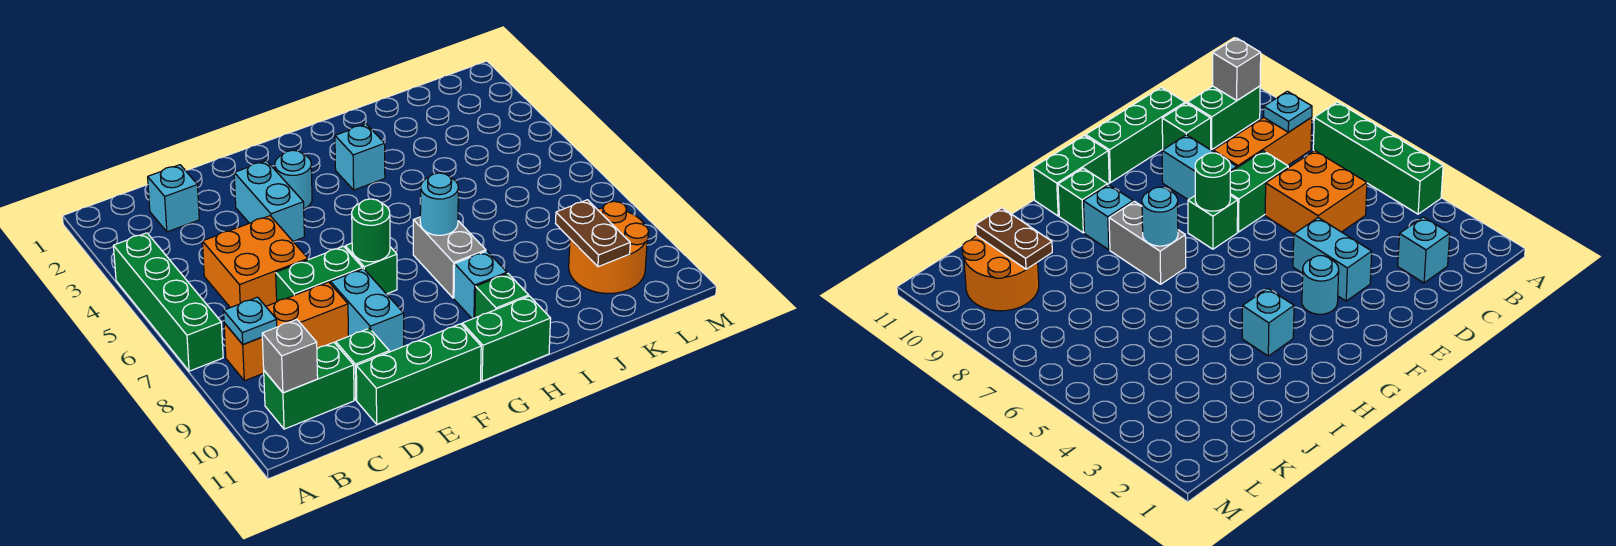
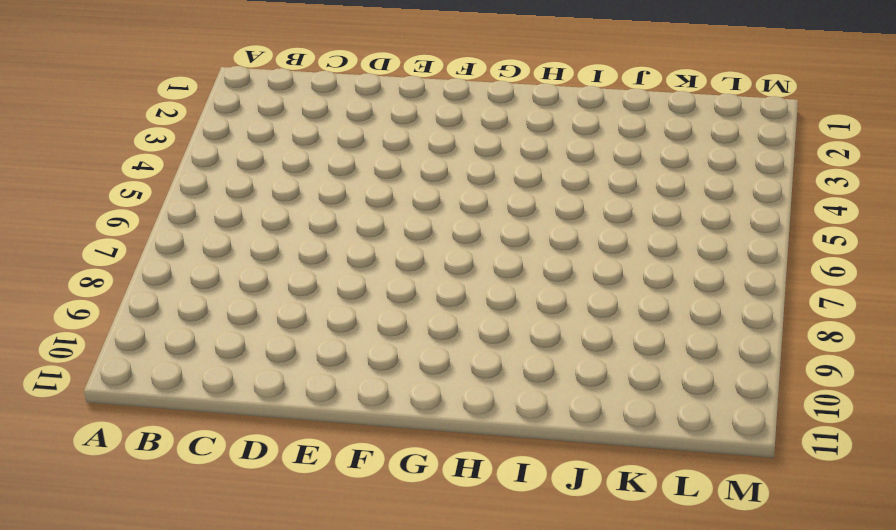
none -> green 1x4 brick [113,233,223,371]
none -> orange 1x3 brick [224,282,348,381]
none -> green 1x2 brick [264,342,354,429]

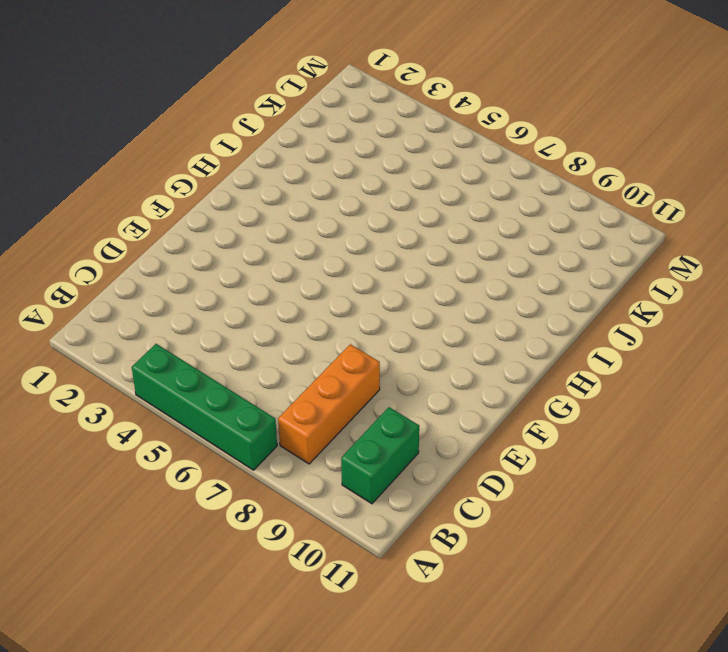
none -> cyan 1x1 brick [148,165,199,232]
none -> orange 2x2 brick [202,216,308,308]
none -> green 1x2 brick [276,246,363,301]

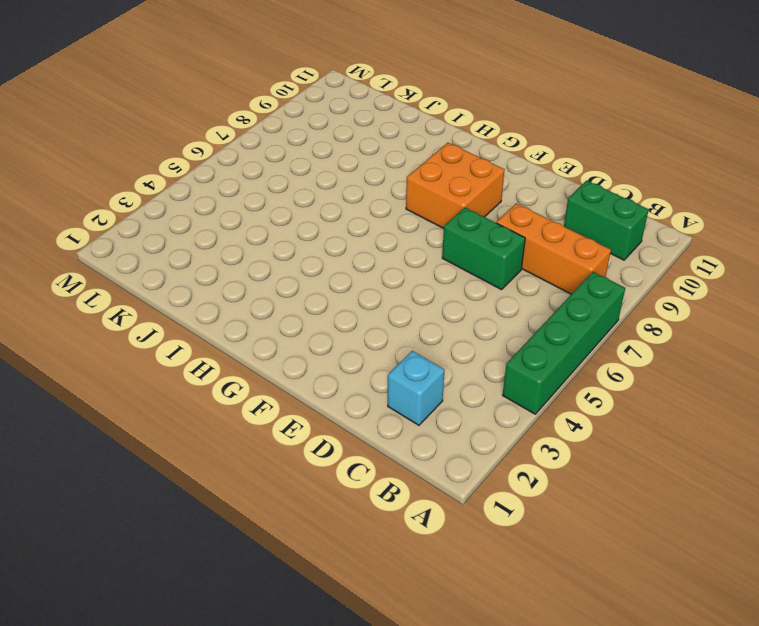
orange 2x2 brick [406,143,504,228] -> orange 2x2 brick moved to [202,216,308,308]
none -> green 1x1 brick [336,328,389,400]
none -> green 1x3 brick [356,324,481,424]
none -> cyan 1x2 brick [234,161,304,241]

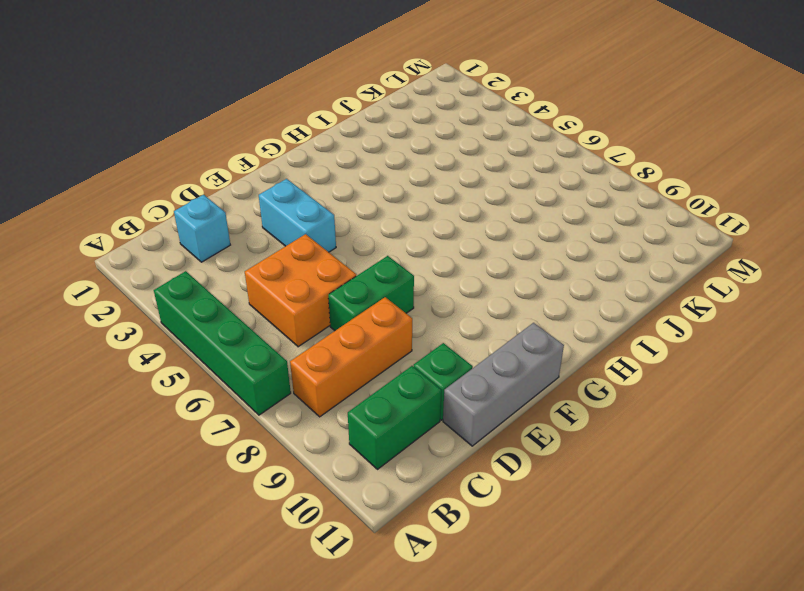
grey 1x3 brick [443,323,564,446] -> green 1x3 brick [356,324,481,424]
none -> cyan 1x2 brick [330,269,404,352]
none -> cyan 1x1 round brick [275,150,312,209]
none -> green 1x1 brick [345,243,397,294]

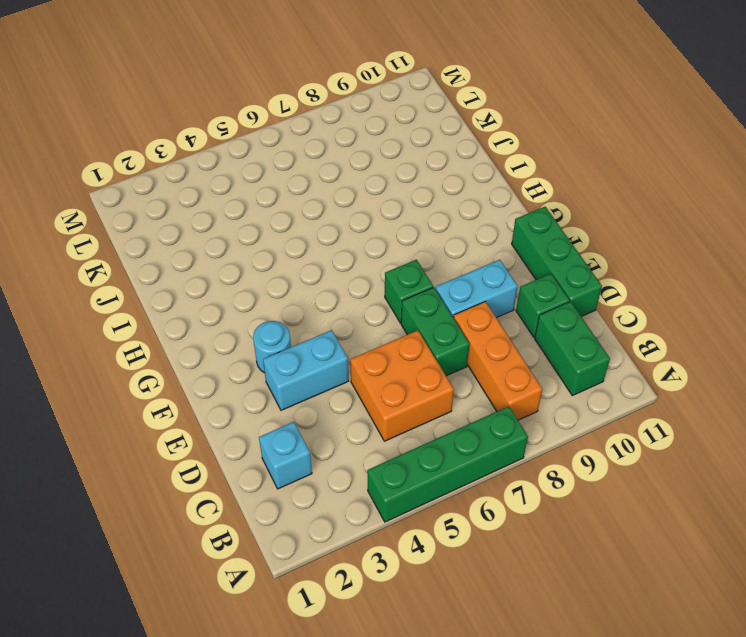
none -> green 1x2 brick [462,296,551,381]
none -> cyan 1x1 brick [335,124,385,190]
none -> grey 1x2 brick [413,217,486,298]

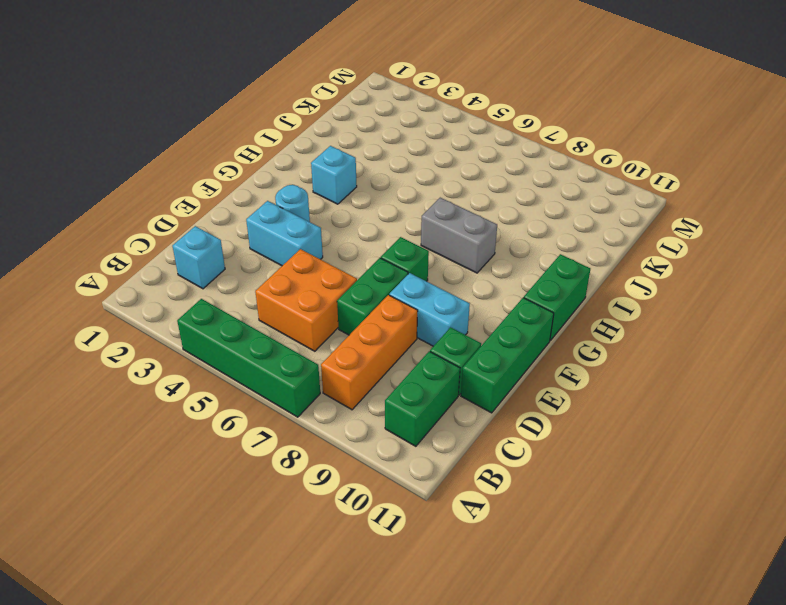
none -> cyan 1x1 brick [454,251,507,319]
none -> green 1x1 brick [475,274,529,318]
none -> orange 2x2 round brick [569,201,649,293]

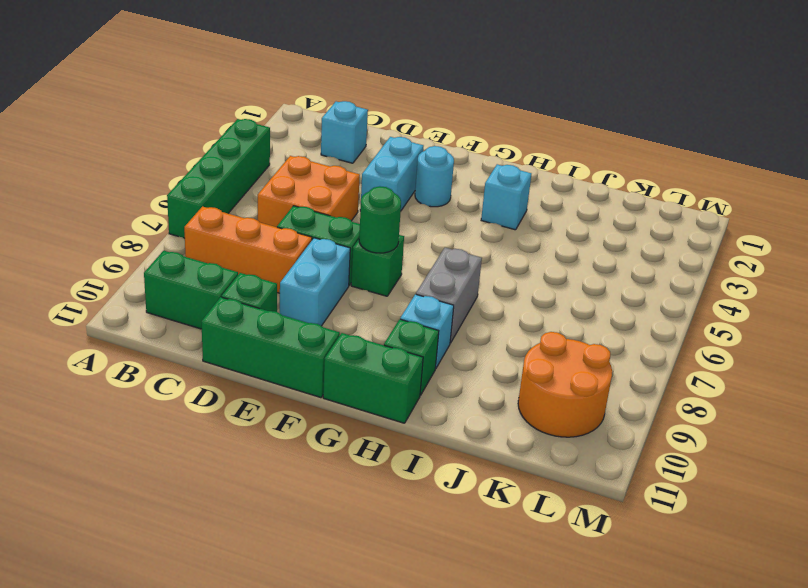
none -> cyan 1x1 plate [224,297,277,344]
none -> grey 1x1 brick [262,320,318,393]
none -> cyan 1x1 round brick [420,173,458,235]

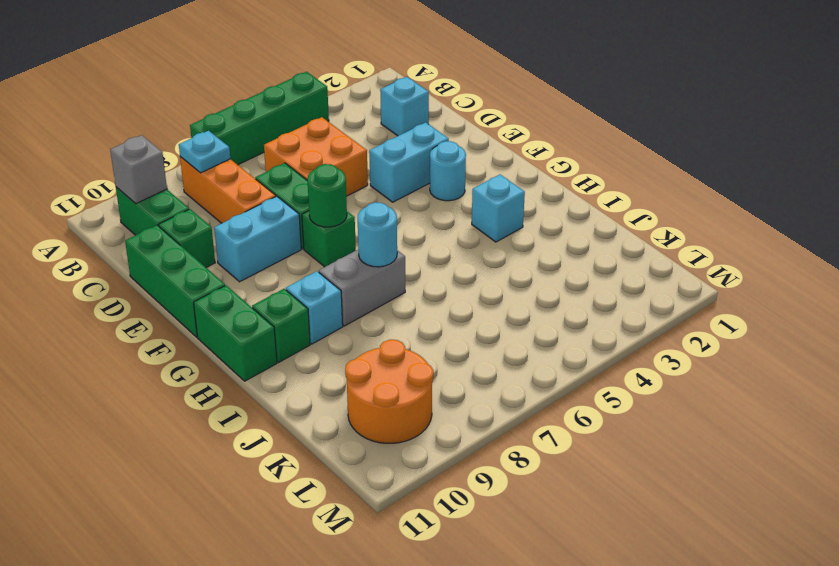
none -> brown 1x2 plate [556,200,630,267]

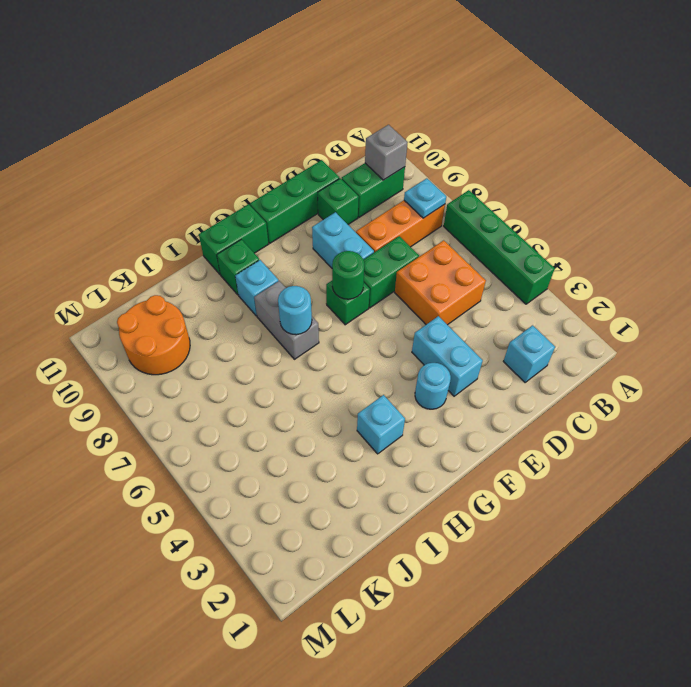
none -> brown 1x2 plate [556,200,630,267]

